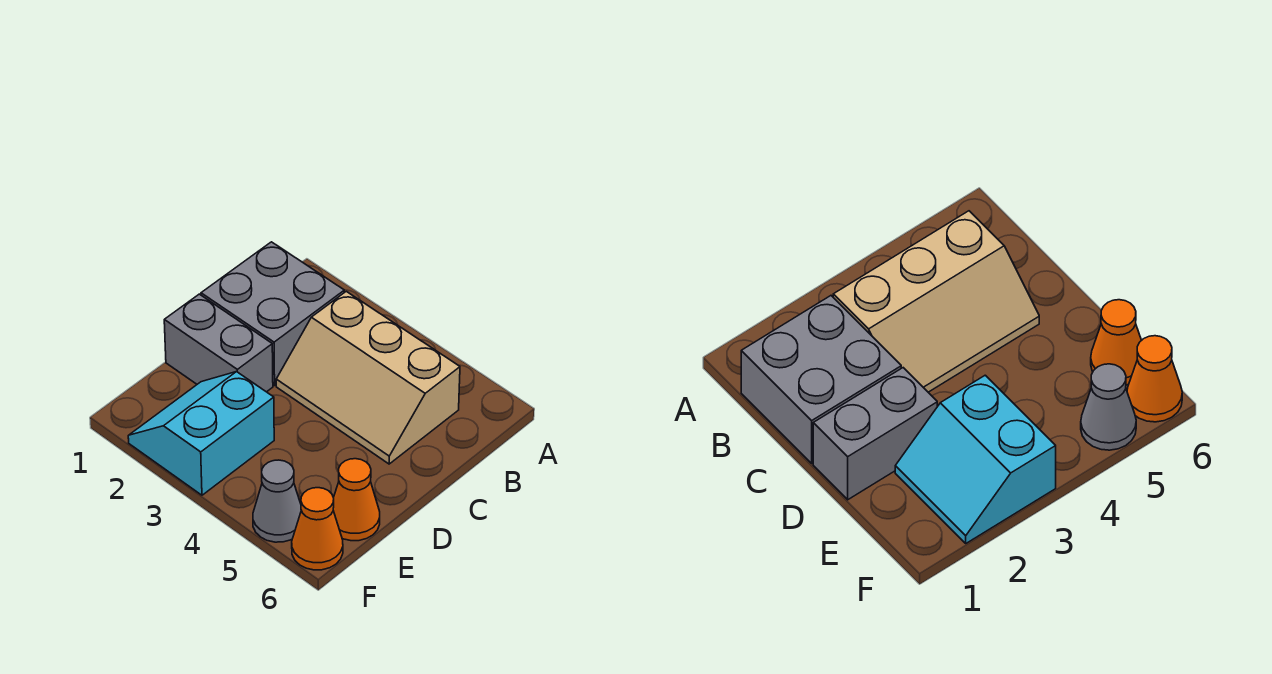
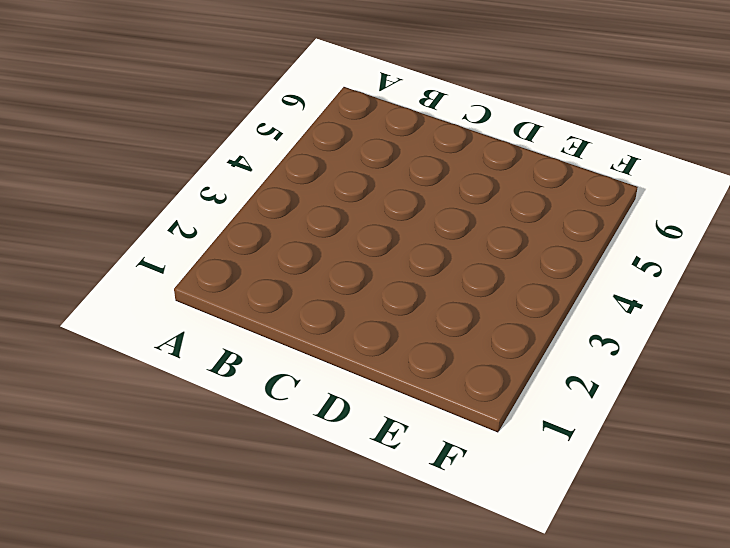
none -> grey 2x2 brick [201,242,344,386]
none -> tan 2x3 slope [276,291,460,464]

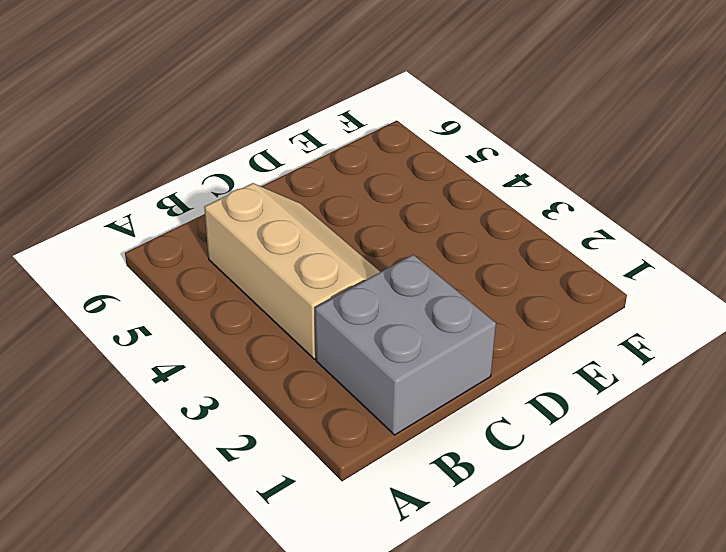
none -> grey 1x2 brick [164,294,273,392]
none -> cyan 2x2 slope [128,372,274,495]

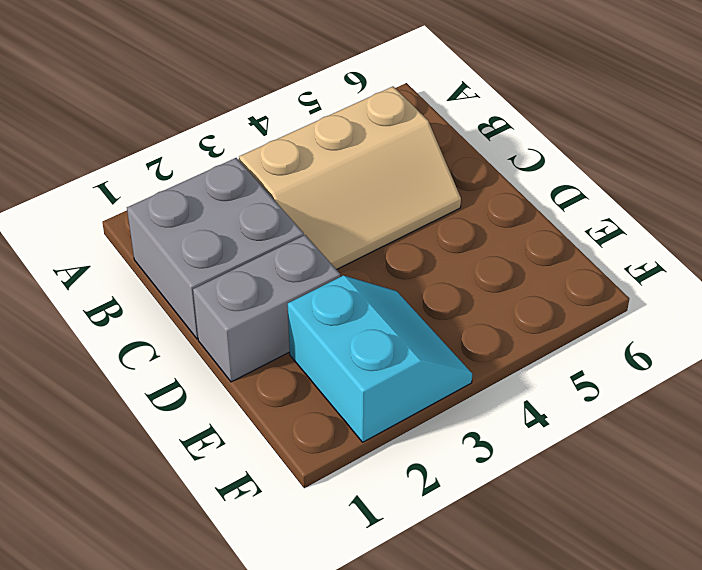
cyan 2x2 slope [288,275,472,442] -> cyan 2x2 slope turned to [128,372,274,495]
none -> orange 1x1 cone [333,459,380,541]
none -> grey 1x1 cone [253,460,301,542]

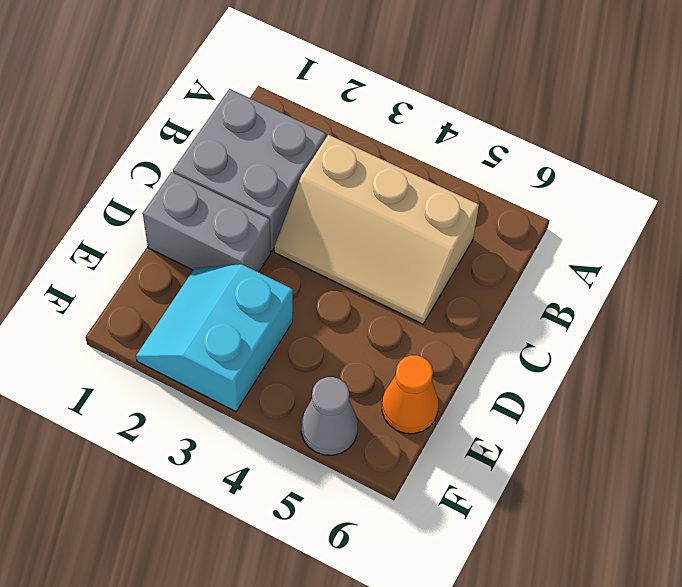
none -> orange 1x1 cone [292,488,343,570]

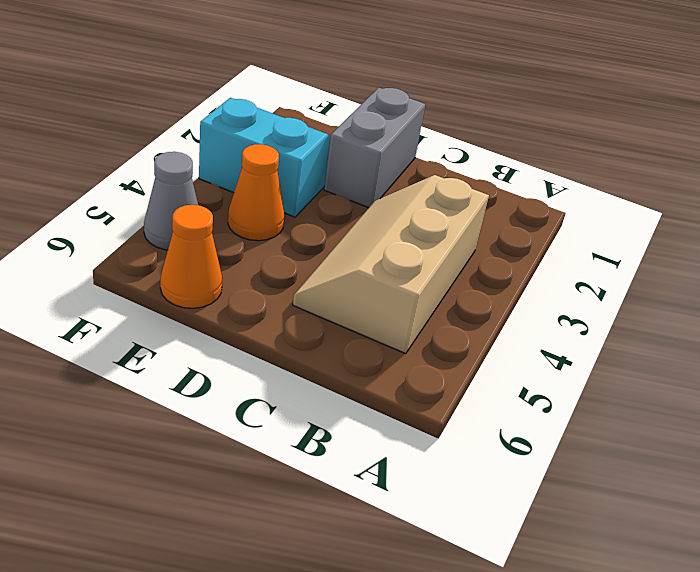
orange 1x1 cone [228,144,284,241] -> orange 1x1 cone moved to [292,488,343,570]
none -> grey 2x2 brick [201,242,344,386]

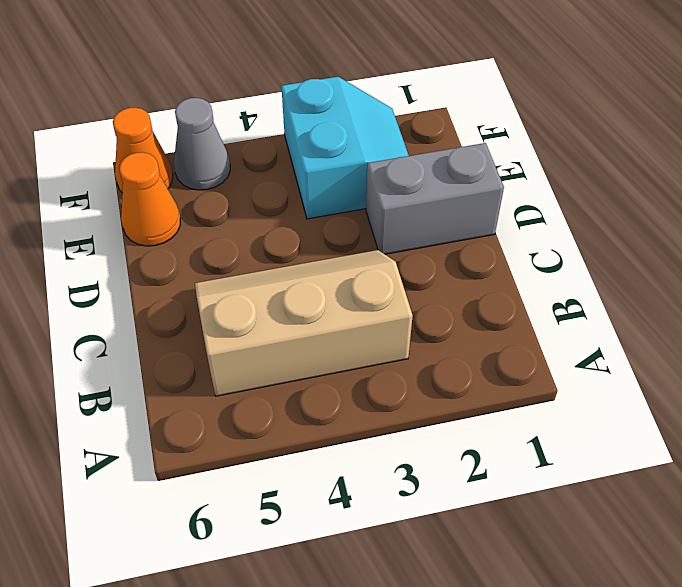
none -> grey 2x2 brick [201,242,344,386]

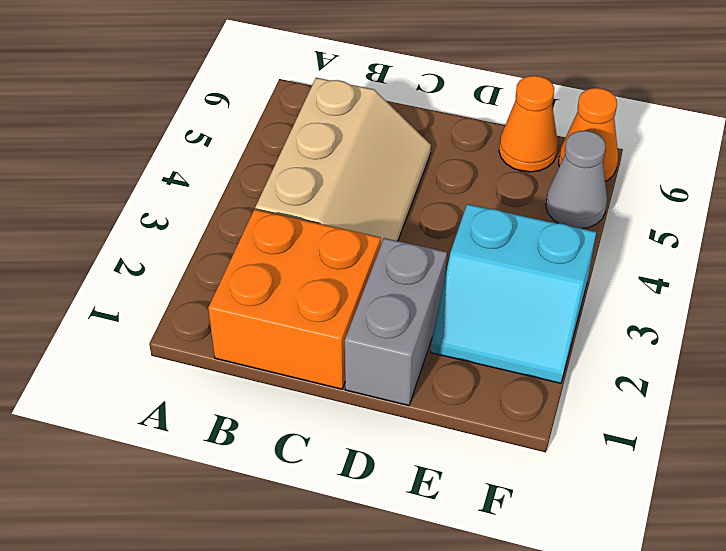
orange 2x2 brick [208,209,381,389] -> grey 2x2 brick [201,242,344,386]

